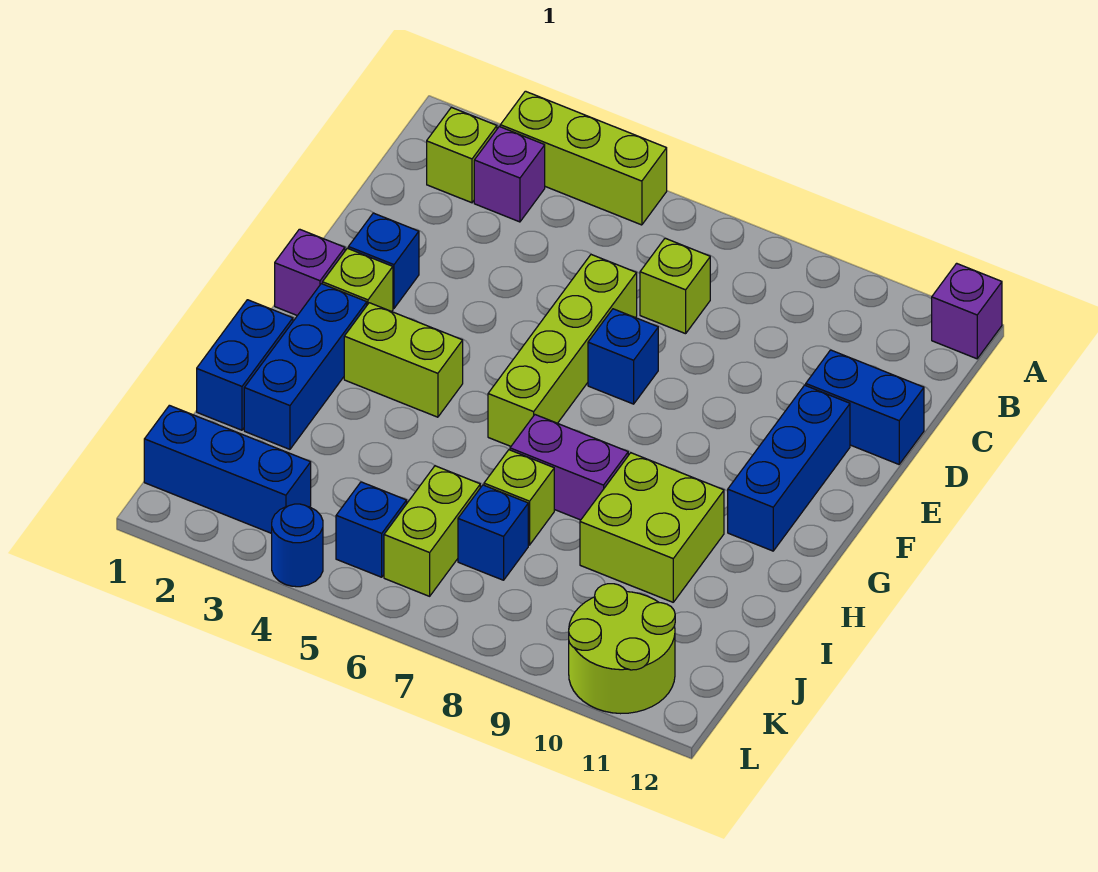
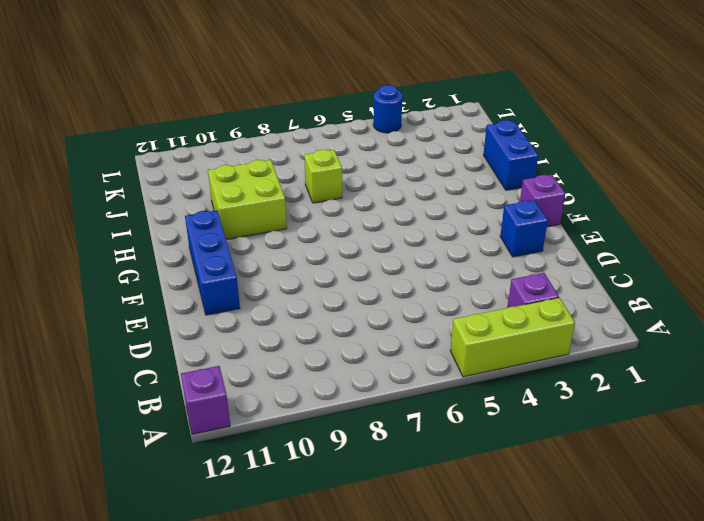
none -> lime 1x1 brick [427,107,497,203]
none -> lime 1x1 brick [640,238,710,334]
none -> lime 1x4 brick [488,254,637,446]

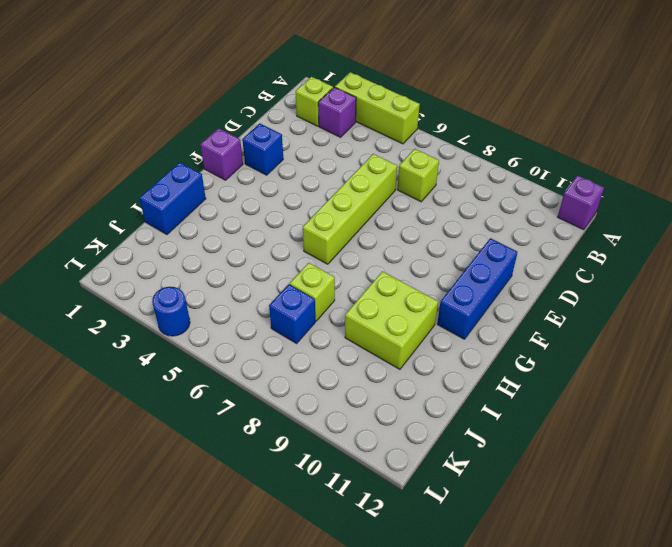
none -> blue 1x2 brick [806,350,924,464]
none -> blue 1x1 brick [588,309,658,404]
none -> lime 1x1 brick [322,248,393,312]

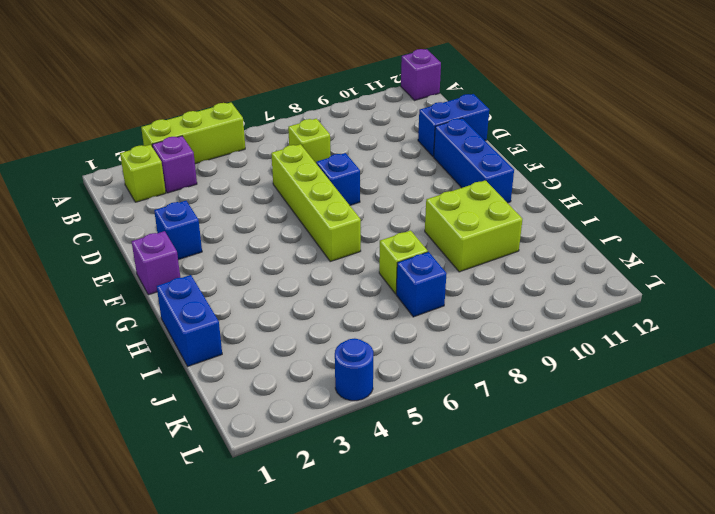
none -> lime 1x1 brick [322,248,393,312]
none -> blue 1x3 brick [244,284,367,449]
none -> lime 1x2 brick [344,303,463,417]

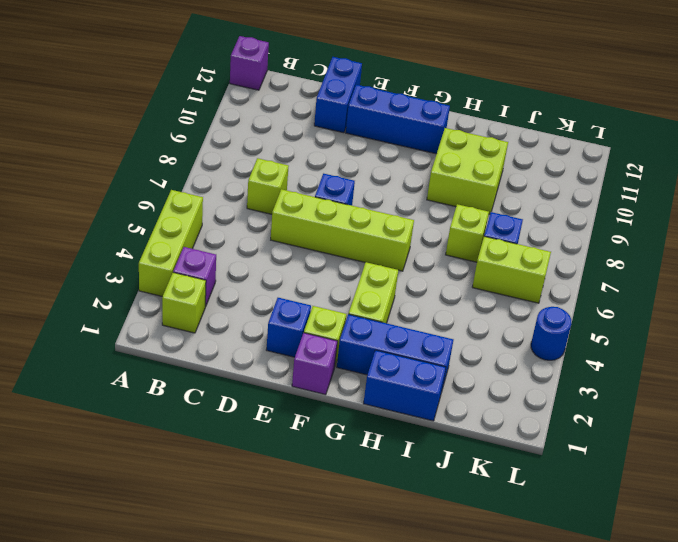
none -> purple 1x2 brick [510,415,628,520]
none -> blue 1x3 brick [144,405,311,533]
none -> blue 1x1 brick [336,482,407,577]

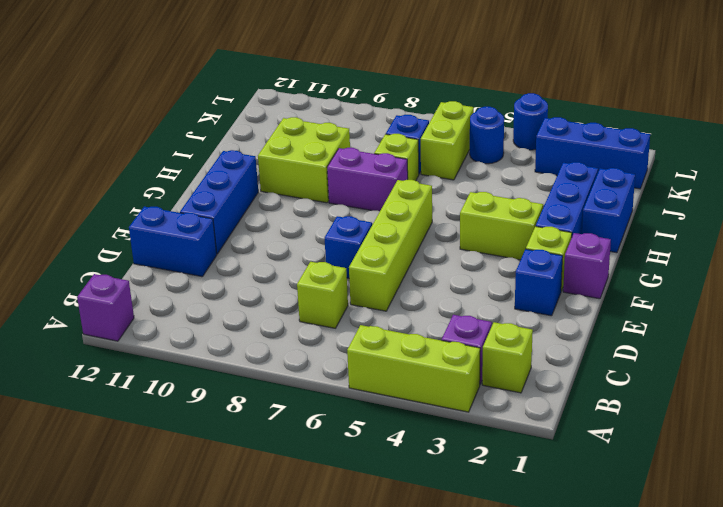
blue 1x1 round brick [470,107,504,164] -> blue 1x1 brick [336,482,407,577]
none -> lime 2x2 round brick [569,584,675,714]

